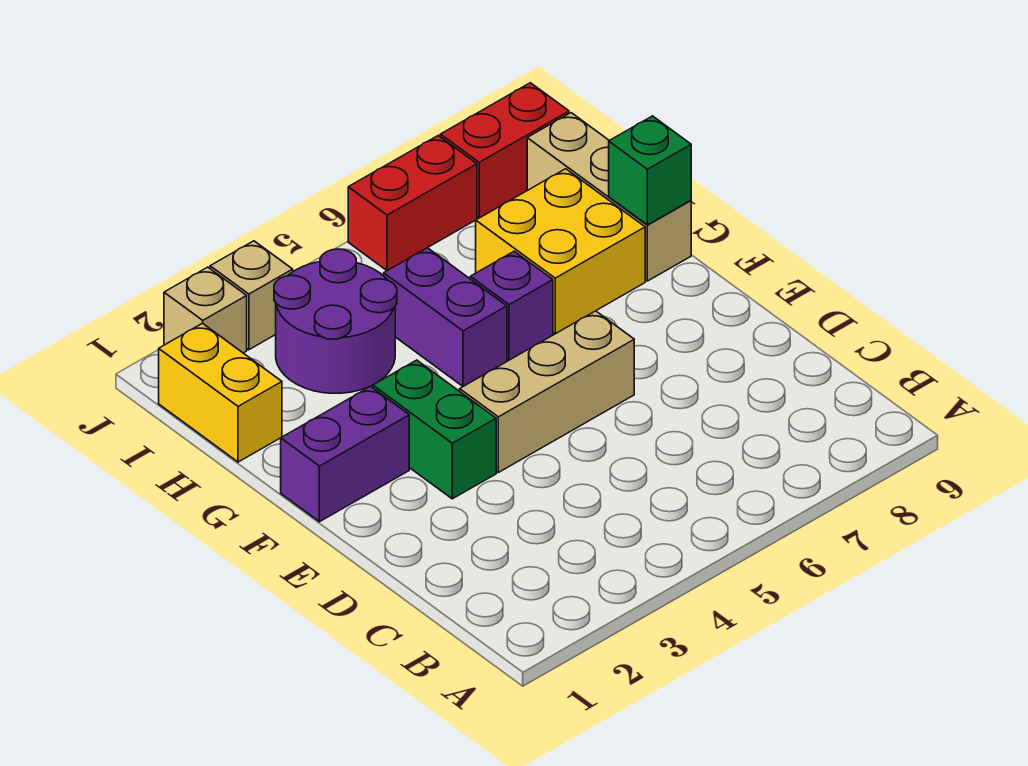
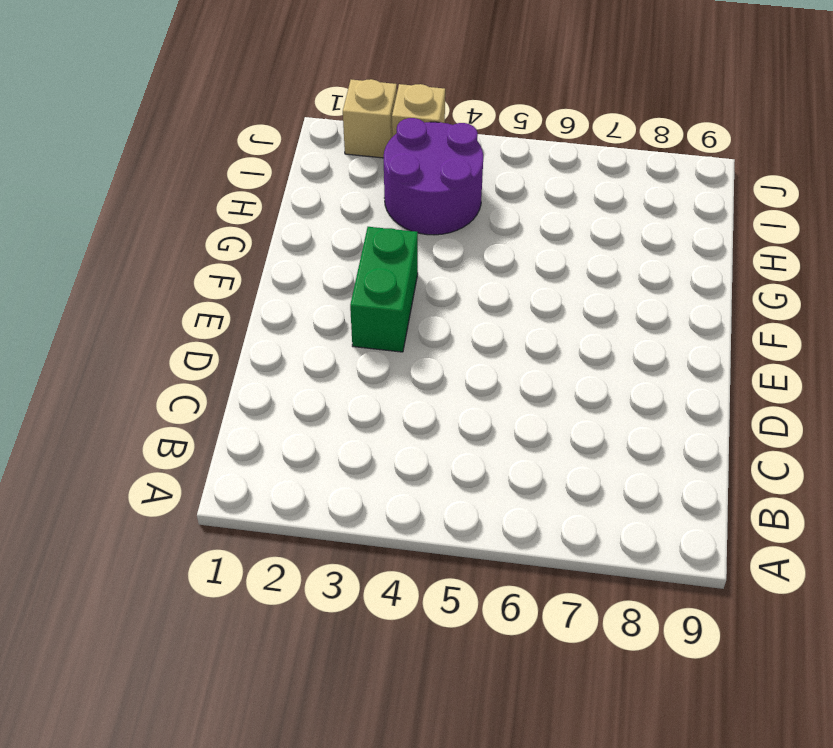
none -> tan 1x3 brick [460,311,634,472]
none -> purple 1x2 brick [281,386,409,522]
none -> purple 1x2 brick [384,248,507,386]

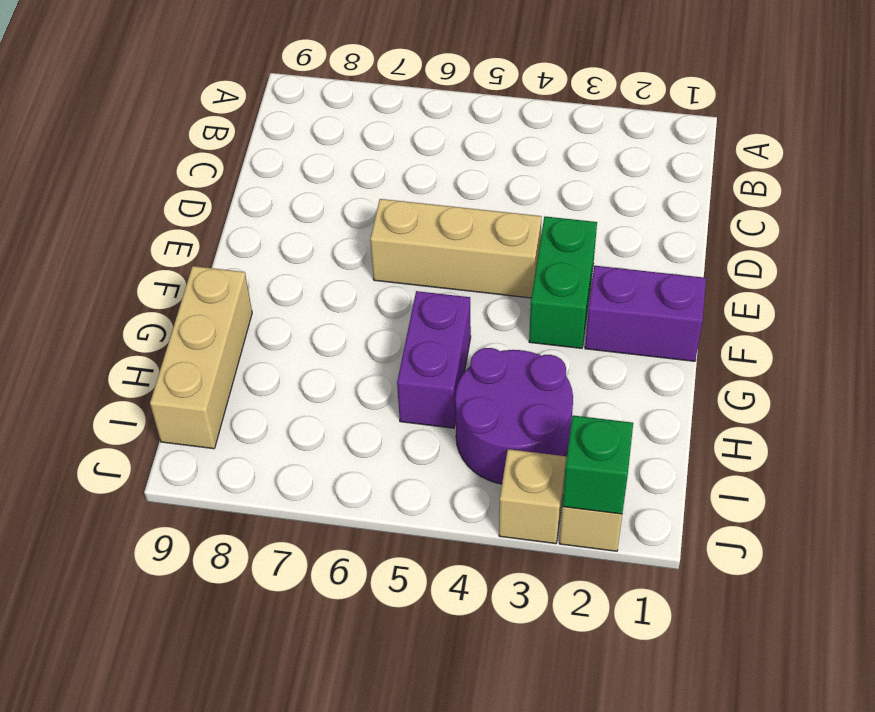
green 1x1 brick [562,415,633,514] -> green 1x1 brick moved to [609,116,691,225]
none -> purple 1x1 brick [470,251,553,360]
none -> yellow 2x2 brick [476,169,645,334]
none -> yellow 1x2 brick [159,323,282,462]

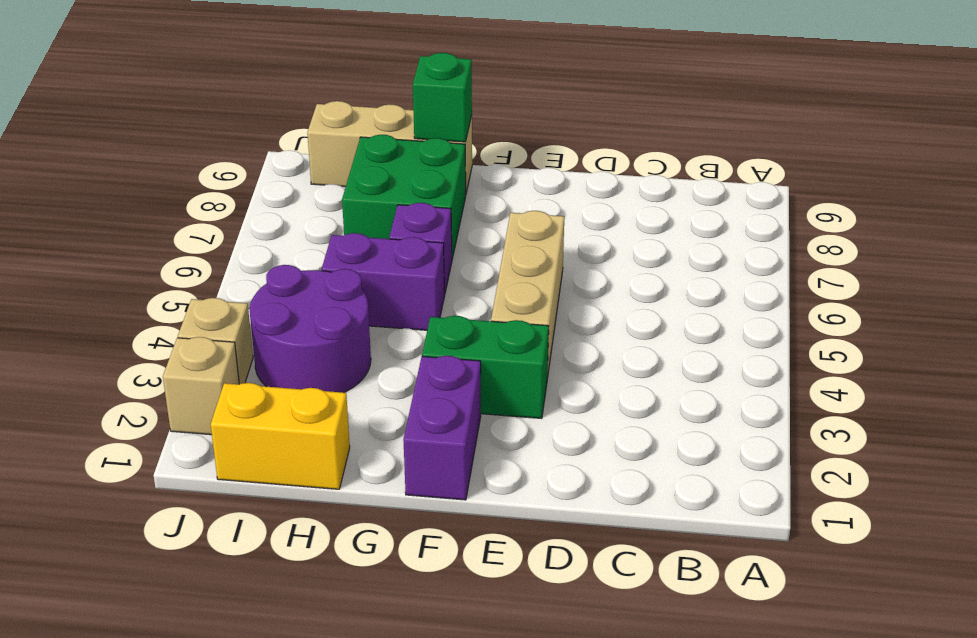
green 2x2 brick [342,135,466,259] -> yellow 2x2 brick [476,169,645,334]
none -> red 1x2 brick [348,136,477,271]
none -> red 1x2 brick [440,83,569,218]

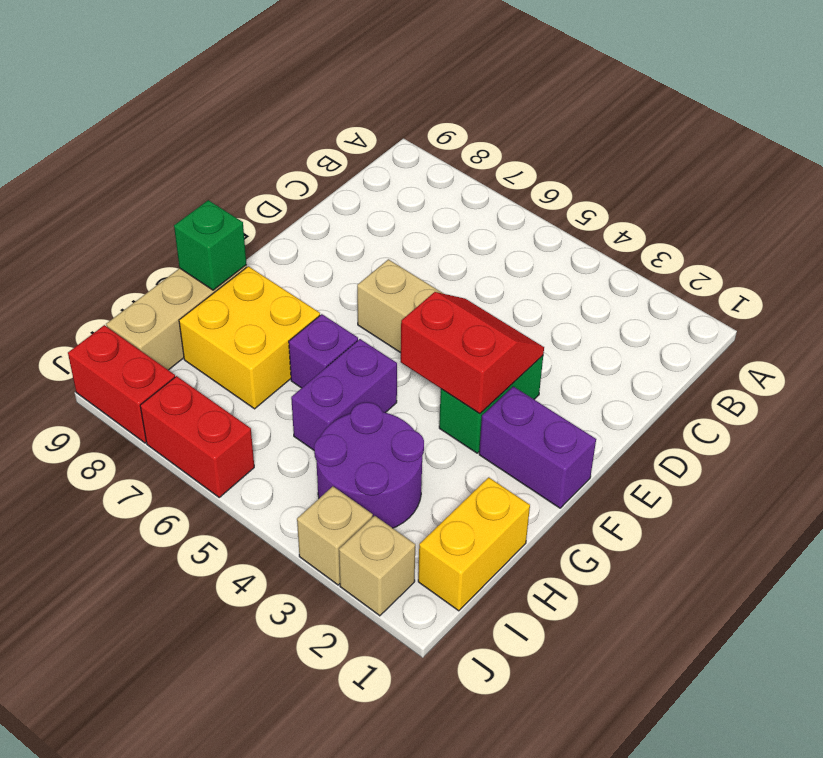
red 2x2 slope [401,292,544,414] -> none

